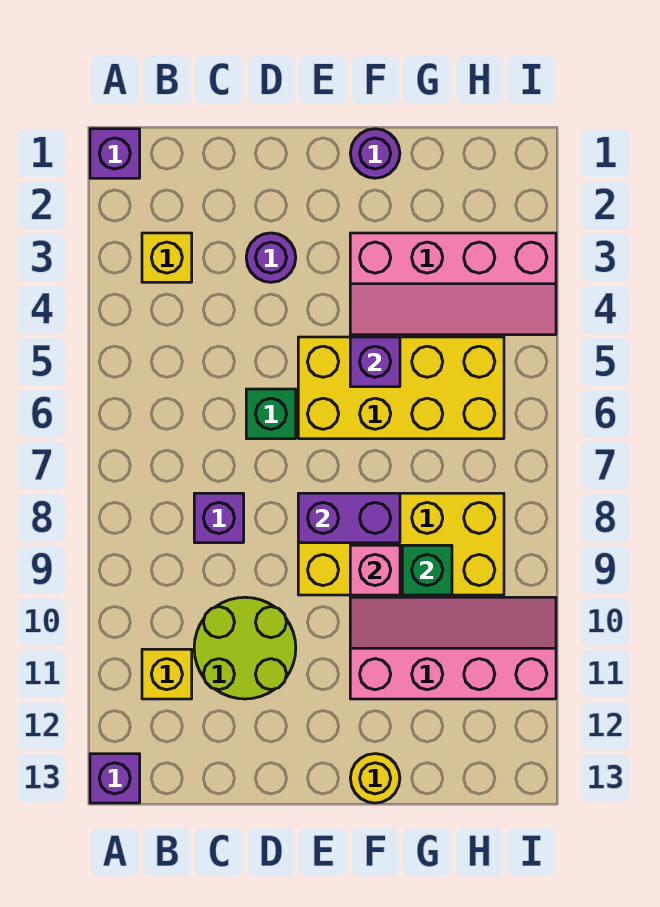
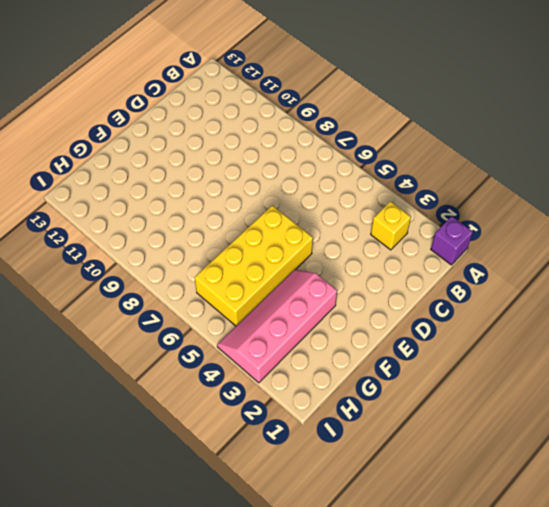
none -> purple 1x1 brick [90,754,140,803]
none -> yellow 1x1 brick [142,649,192,699]
none -> purple 1x1 brick [194,493,244,543]

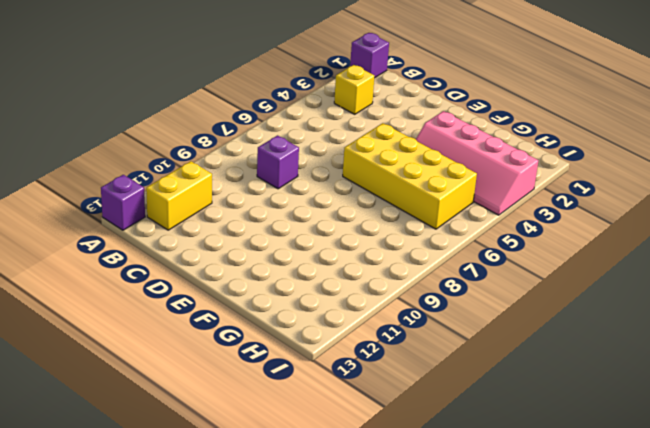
yellow 1x2 brick [146,161,212,230] -> yellow 1x1 brick [142,649,192,699]
none -> lime 2x2 round brick [194,597,296,699]
none -> purple 1x1 round brick [246,233,296,282]
none -> green 1x1 brick [246,389,296,439]

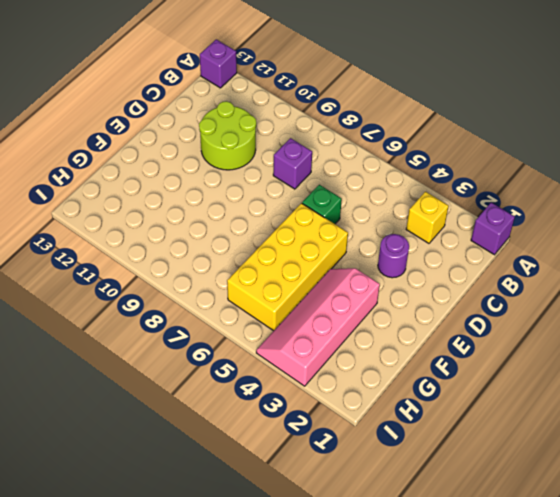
none -> yellow 1x1 brick [142,649,192,699]
none -> yellow 2x4 brick [298,493,504,595]
none -> purple 1x1 round brick [350,129,400,178]

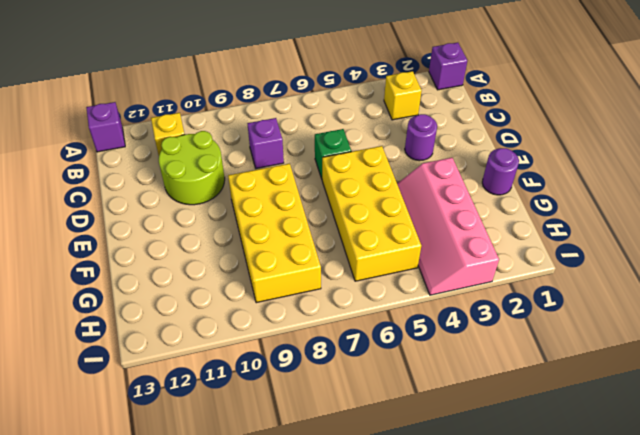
none -> pink 2x4 slope [350,597,556,699]
none -> yellow 1x1 round brick [350,754,400,803]
none -> purple 1x2 brick [298,493,400,543]

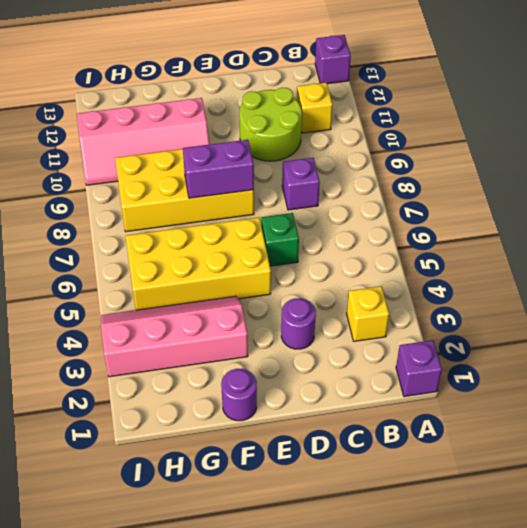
none -> yellow 1x1 round brick [350,754,400,803]
none -> purple 1x1 brick [350,337,400,387]
none -> pink 1x1 brick [350,545,400,595]

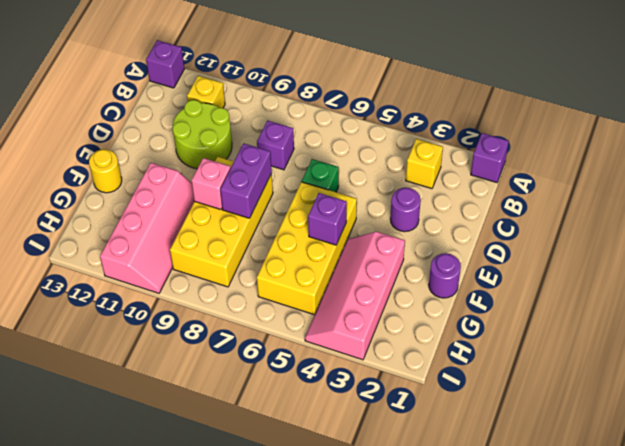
none -> green 1x1 brick [402,545,452,595]

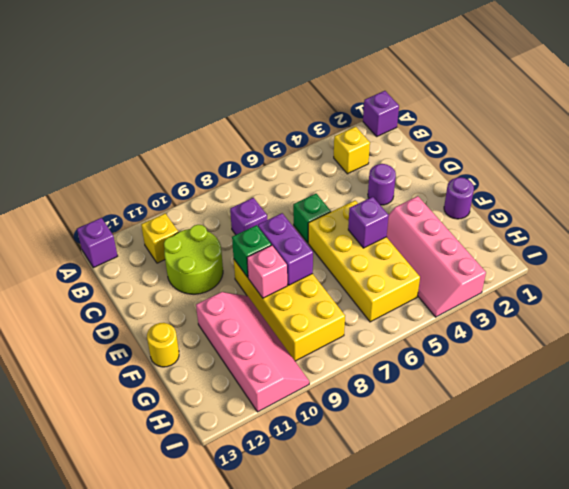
green 1x1 brick [232,225,271,277] -> green 1x1 brick moved to [402,545,452,595]

